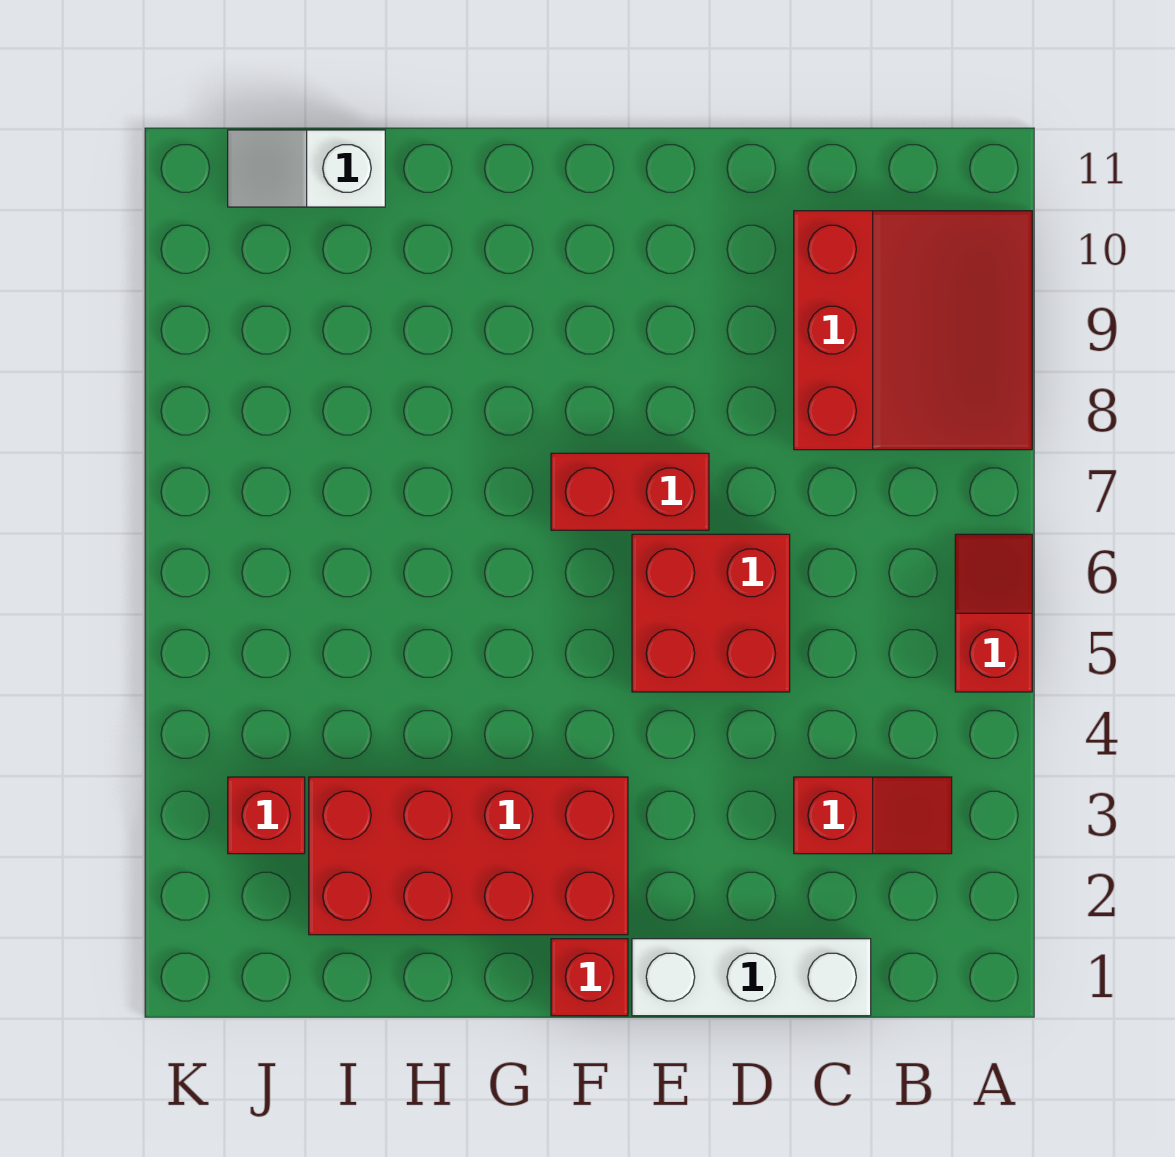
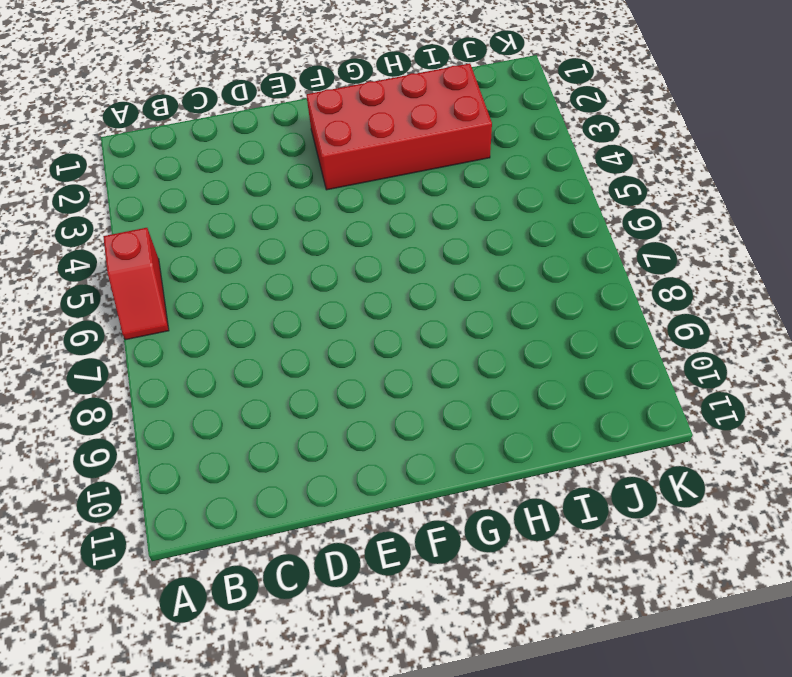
none -> red 3x3 slope [794,211,1032,450]
none -> red 1x2 slope [794,777,952,854]

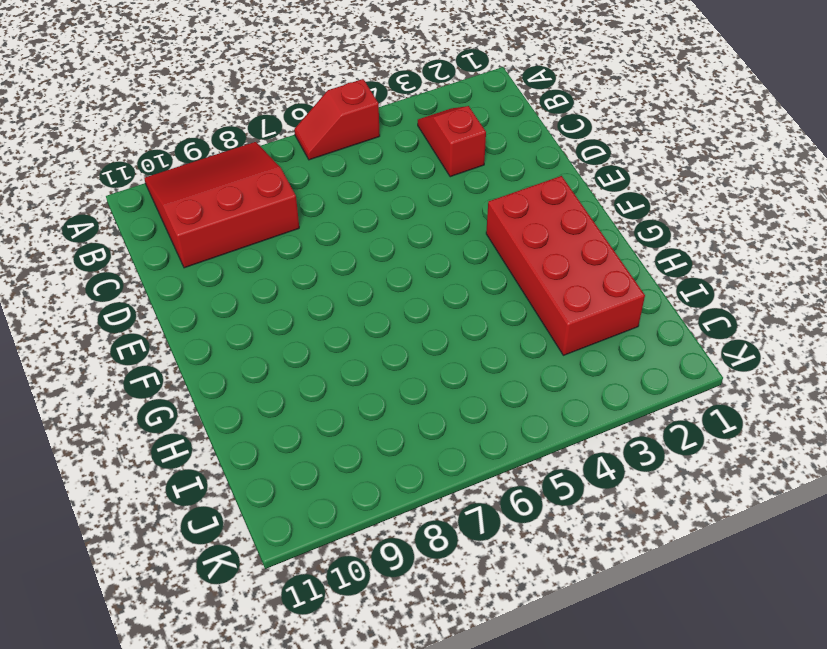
none -> white 1x3 brick [632,939,871,1016]
none -> red 2x2 brick [632,534,790,692]

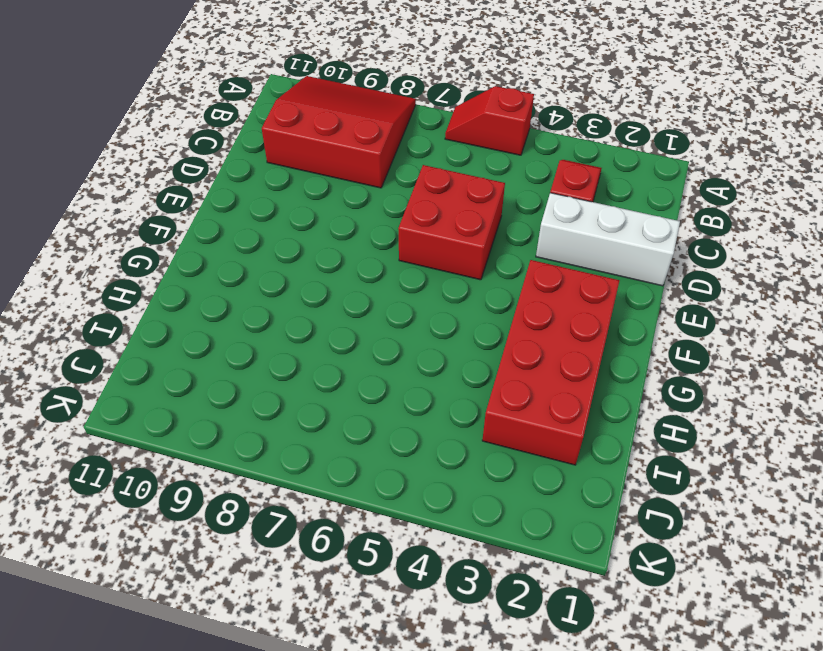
white 1x3 brick [536,193,680,286] -> white 1x3 brick turned to [632,939,871,1016]
none -> red 1x2 brick [551,453,709,530]
none -> red 1x1 brick [551,939,628,1016]

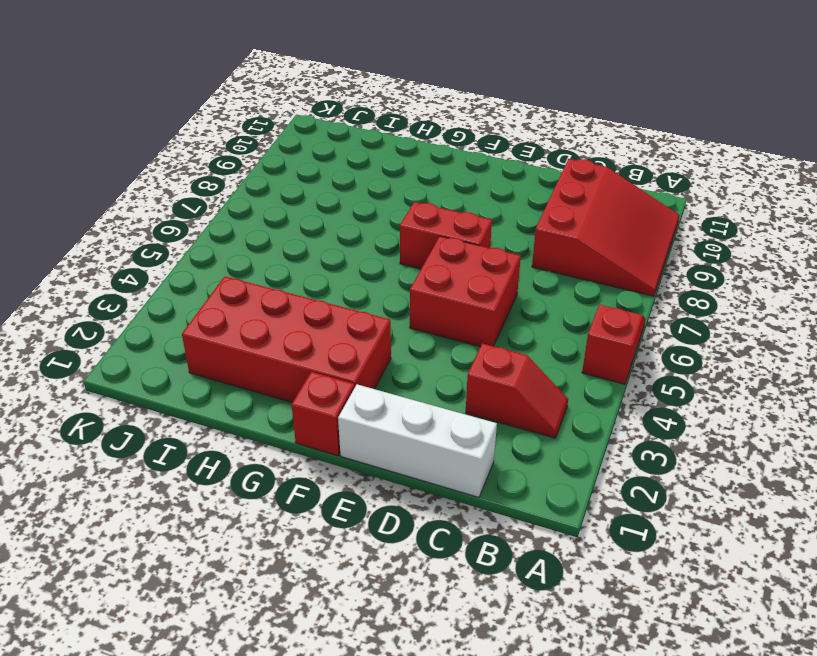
none -> white 1x2 slope [228,130,385,207]
none -> red 1x1 brick [228,777,305,854]

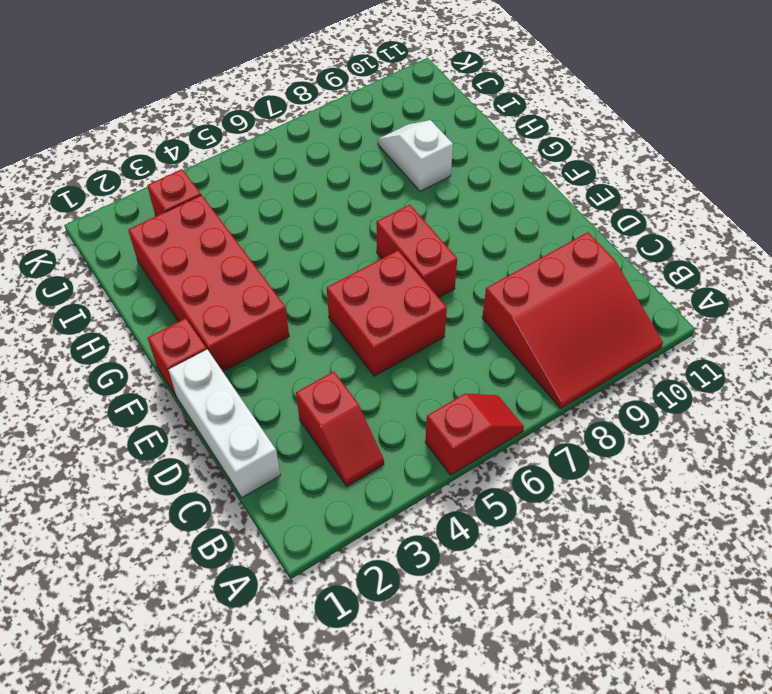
white 1x2 slope [378,120,453,191] -> white 1x2 slope moved to [228,130,385,207]

